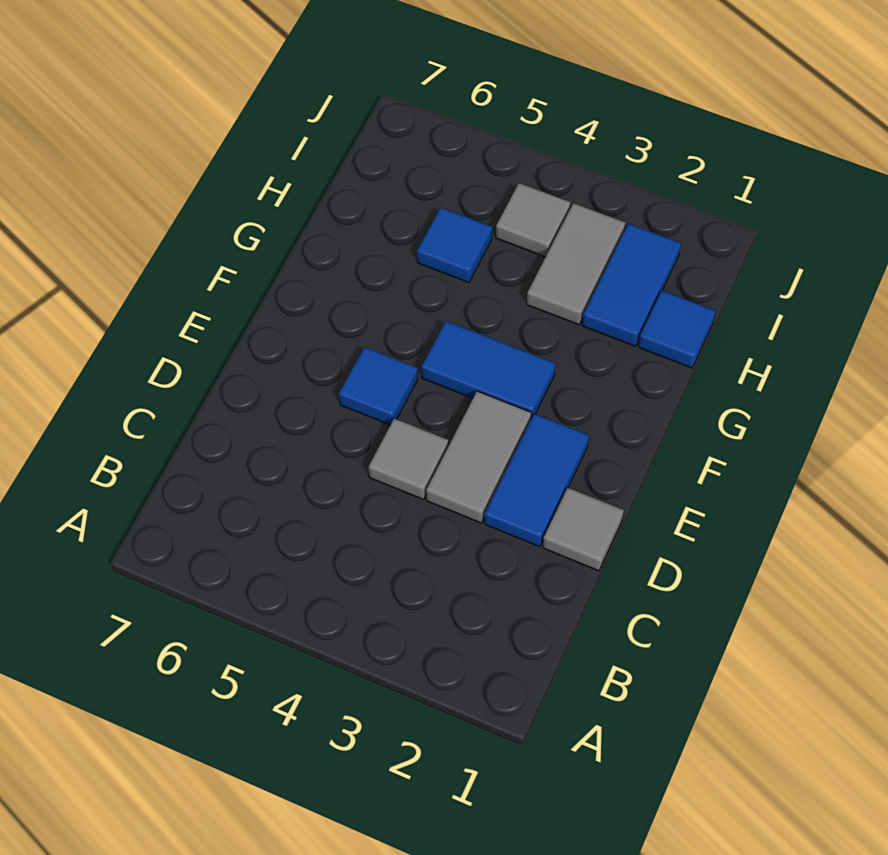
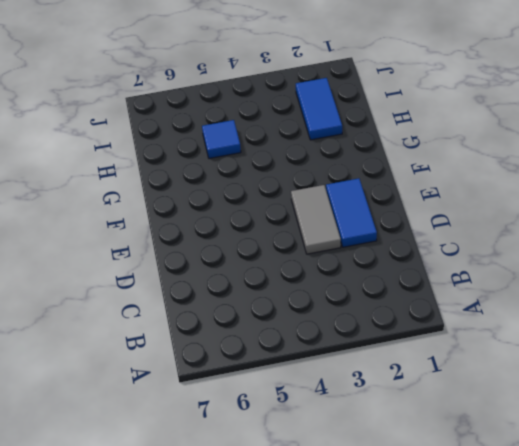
none -> grey 1x1 tile [543,488,624,571]
none -> grey 1x1 tile [369,418,448,500]

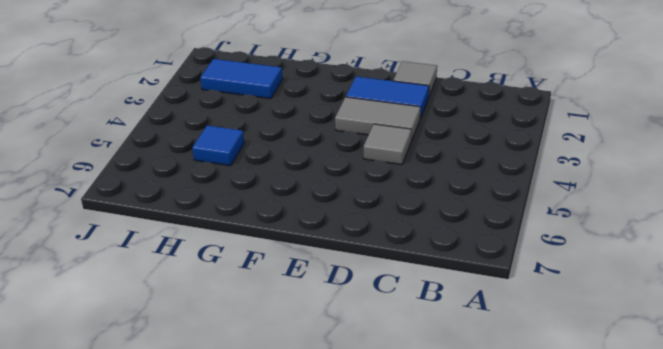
none -> blue 1x1 tile [339,347,418,425]
none -> blue 1x2 tile [422,321,556,419]

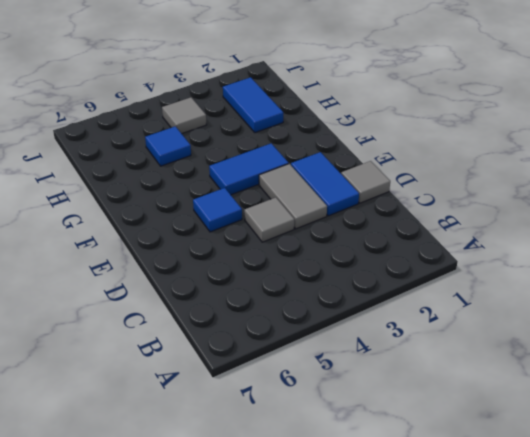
none -> blue 1x1 tile [638,291,716,368]
none -> grey 1x2 tile [527,203,625,325]

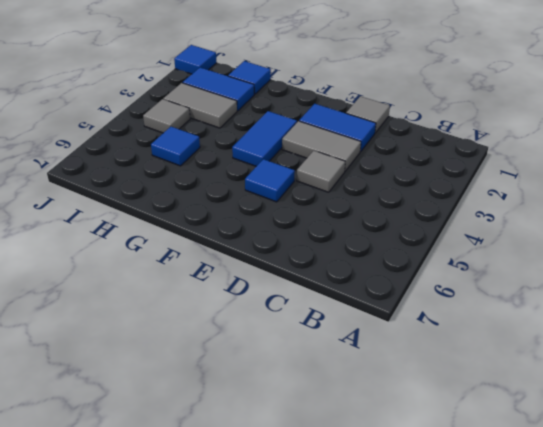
blue 1x1 tile [174,45,217,74] -> none

